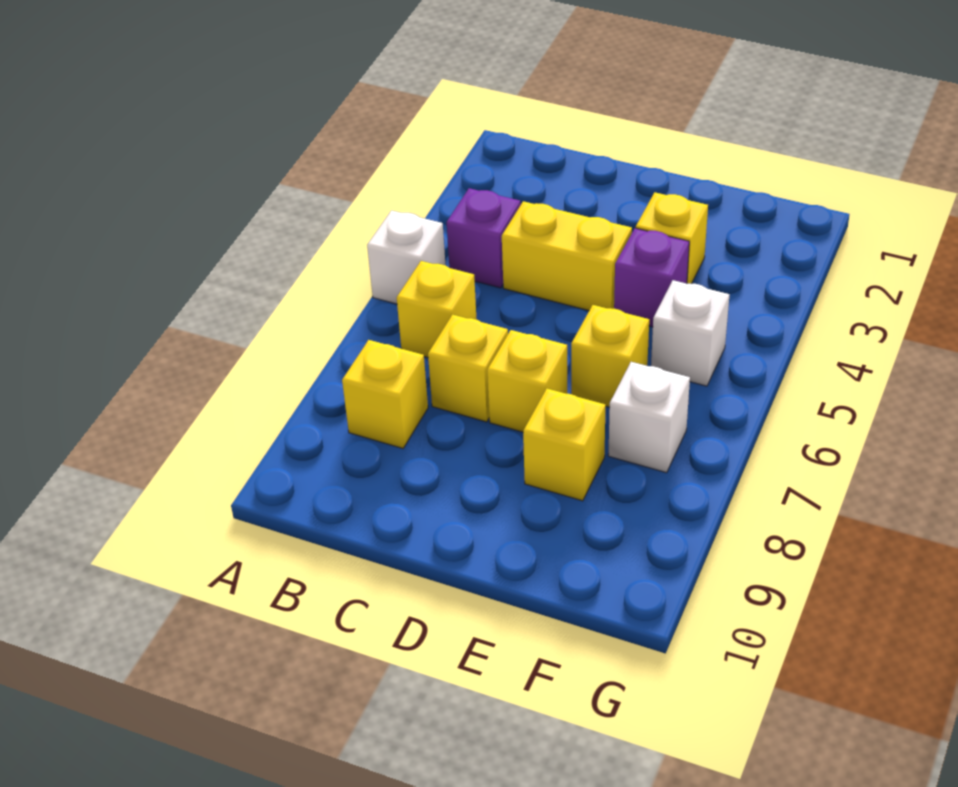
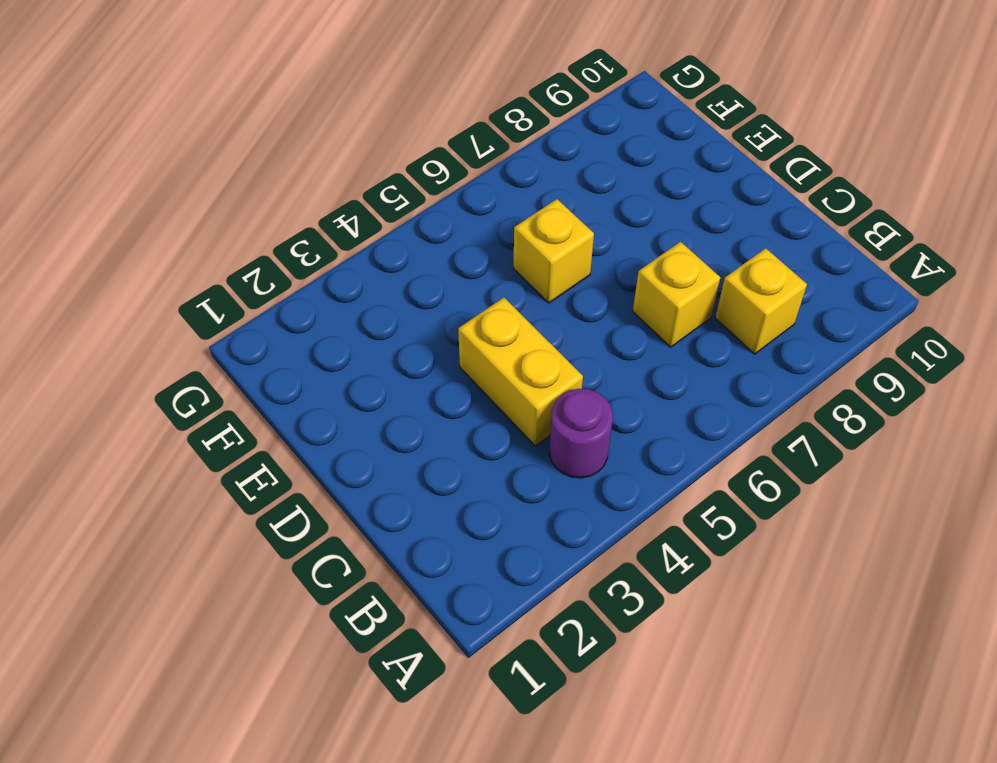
purple 1x1 round brick [549,389,613,478] -> purple 1x1 brick [447,188,521,288]
none -> white 1x1 brick [367,210,445,304]
none -> yellow 1x1 brick [397,261,477,358]
none -> yellow 1x1 brick [487,330,567,432]

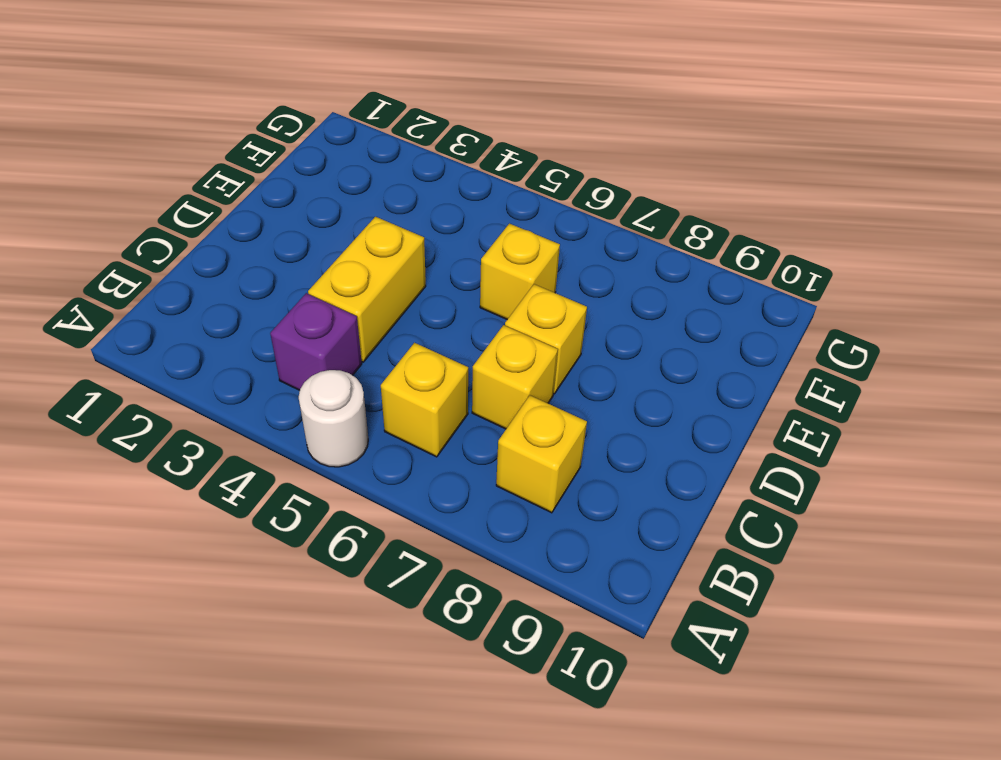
white 1x1 round brick [299,370,368,467] -> white 1x1 brick [367,210,445,304]
none -> yellow 1x1 brick [636,192,708,284]
none -> purple 1x1 brick [614,228,689,327]
none -> yellow 1x1 brick [523,389,606,501]

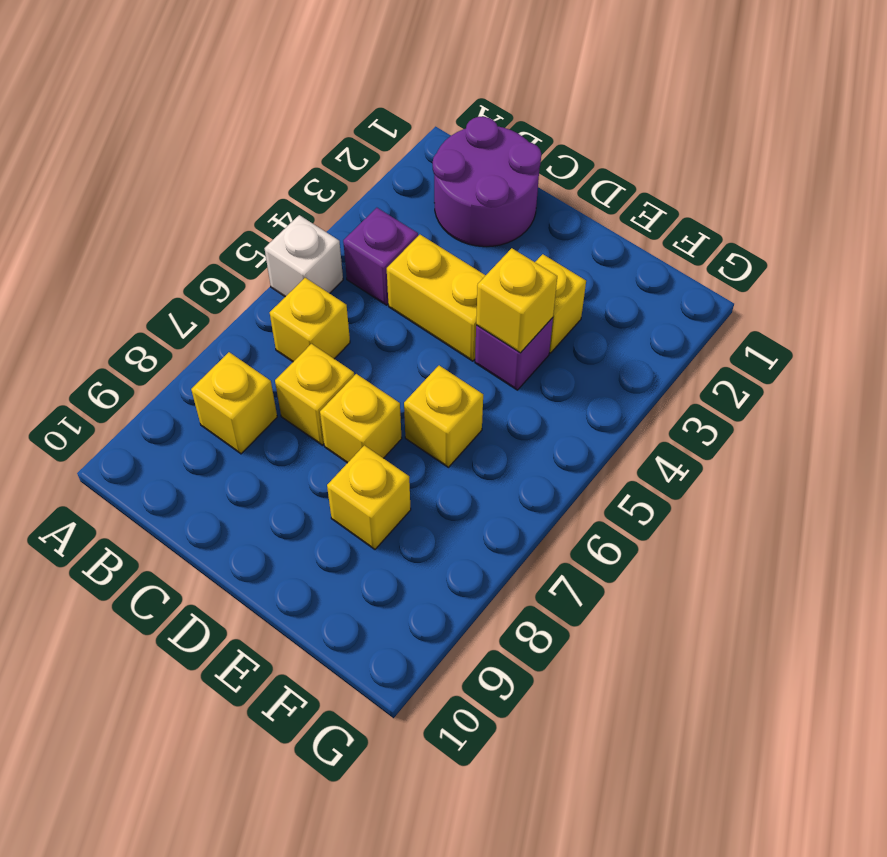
purple 2x2 round brick [433,117,541,247] -> none
yellow 1x1 brick [476,248,557,353] -> none
none -> white 1x1 brick [651,280,729,386]
none -> white 1x1 brick [608,362,690,473]

